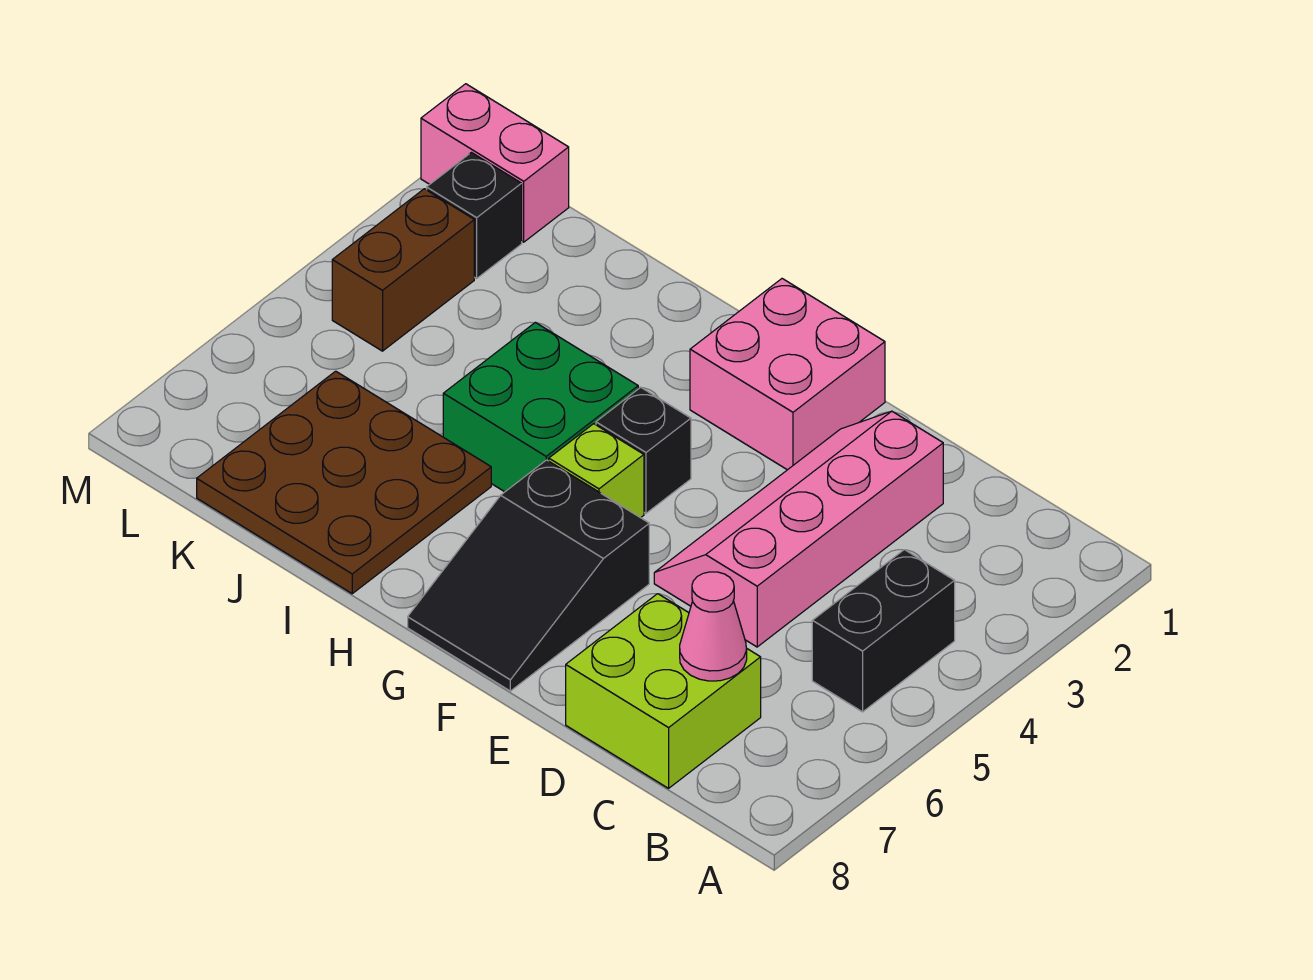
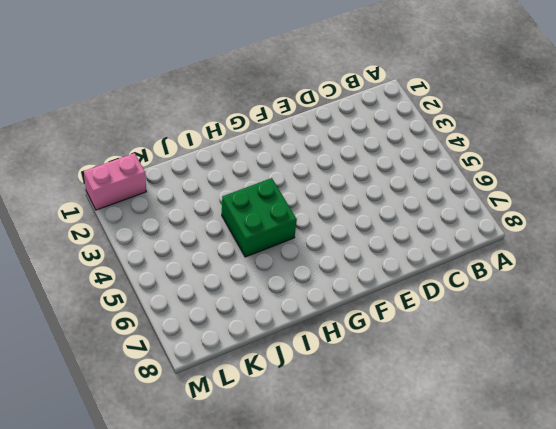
none -> black 1x2 brick [812,550,955,712]
none -> lime 2x2 brick [566,594,761,788]
none -> pink 2x4 slope [654,411,943,647]

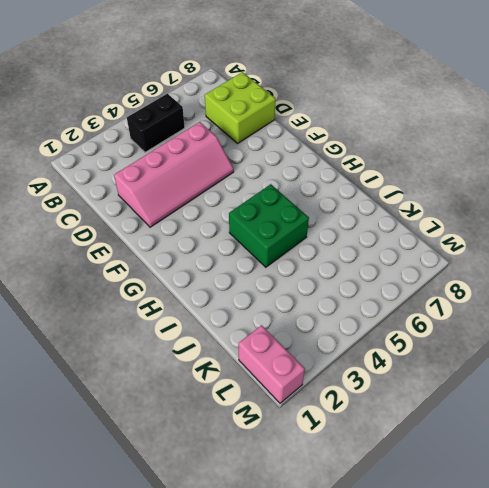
none -> pink 2x2 brick [690,279,885,470]
none -> black 2x3 slope [408,460,649,691]
none -> black 1x1 brick [596,387,691,513]

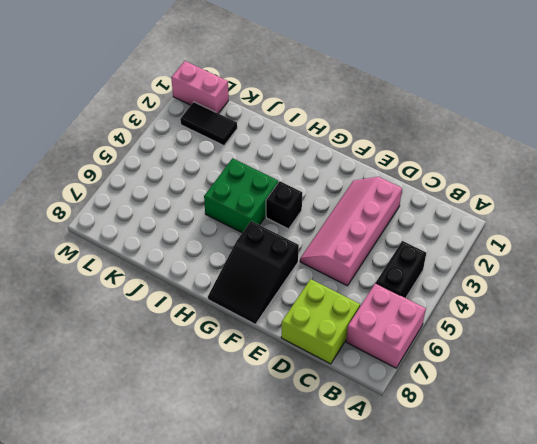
pink 2x2 brick [346,283,426,368] -> pink 2x2 brick moved to [690,279,885,470]
black 1x2 tile [180,102,237,146] -> black 1x1 brick [427,153,522,278]
none -> lime 1x1 brick [549,424,644,518]
none -> brown 3x3 plate [197,371,491,594]
none -> brown 1x2 brick [332,189,474,351]

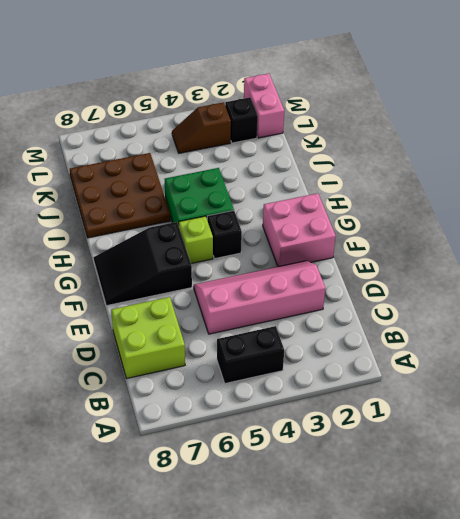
brown 1x2 slope [172,102,231,153] -> brown 1x2 brick [332,189,474,351]
none -> pink 1x1 cone [680,572,747,681]

